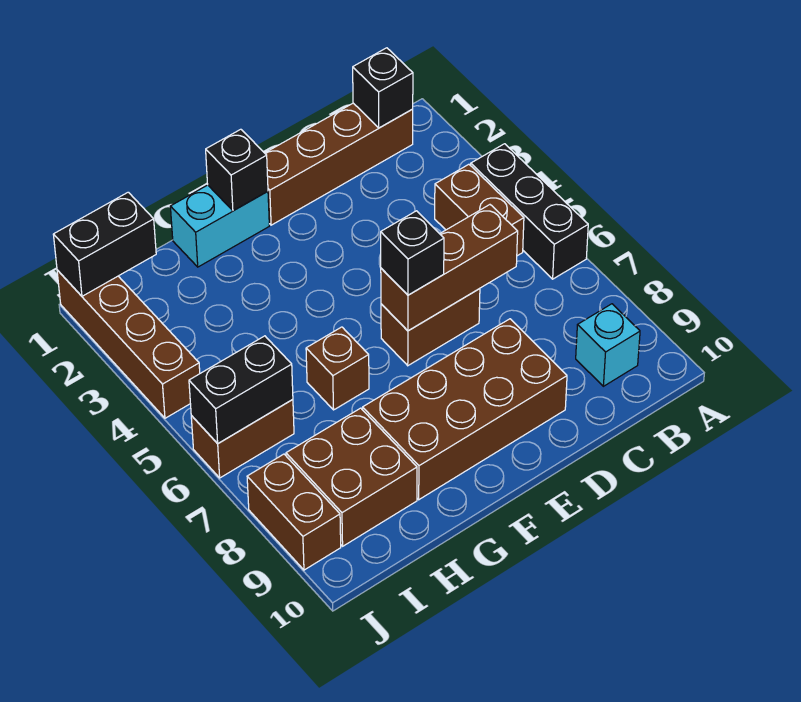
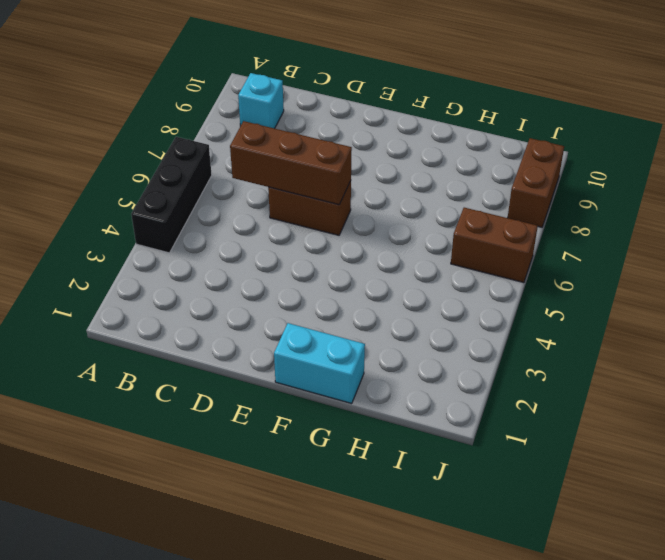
none -> brown 1x4 brick [265,103,413,225]
none -> brown 1x2 brick [435,164,524,256]
none -> brown 2x4 brick [363,319,567,500]

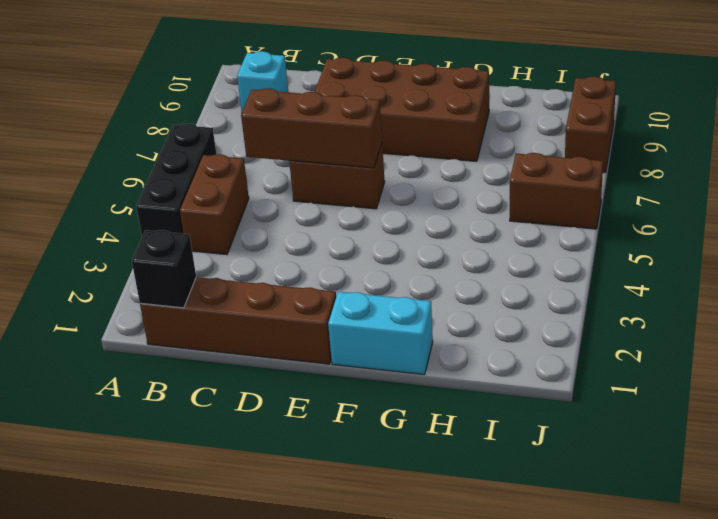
none -> brown 1x1 brick [306,327,369,410]
none -> brown 2x2 brick [286,408,417,546]
none -> brown 1x4 brick [57,270,200,418]

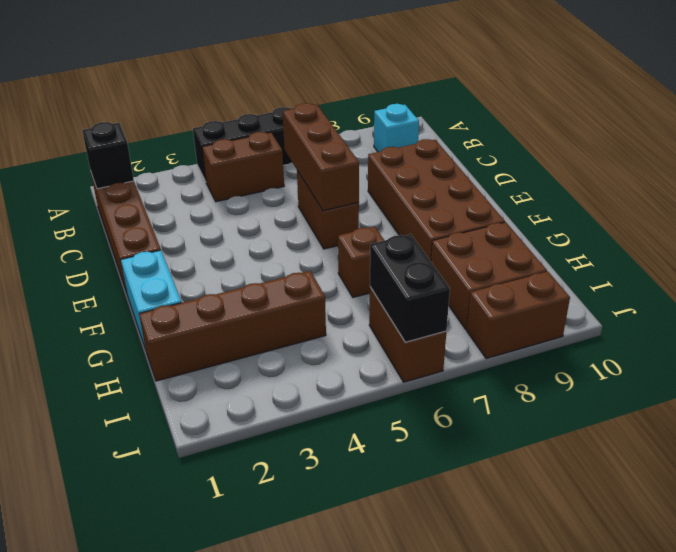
brown 1x4 brick [139,271,326,381] -> brown 1x4 brick moved to [57,270,200,418]
none -> black 1x1 brick [206,129,268,211]
none -> black 1x2 brick [53,192,156,296]
none -> black 1x1 brick [381,211,444,295]

